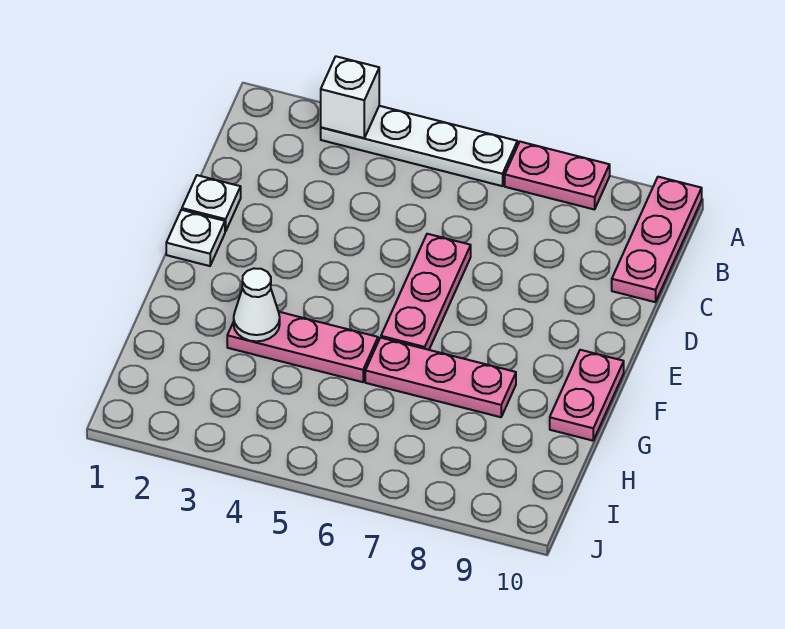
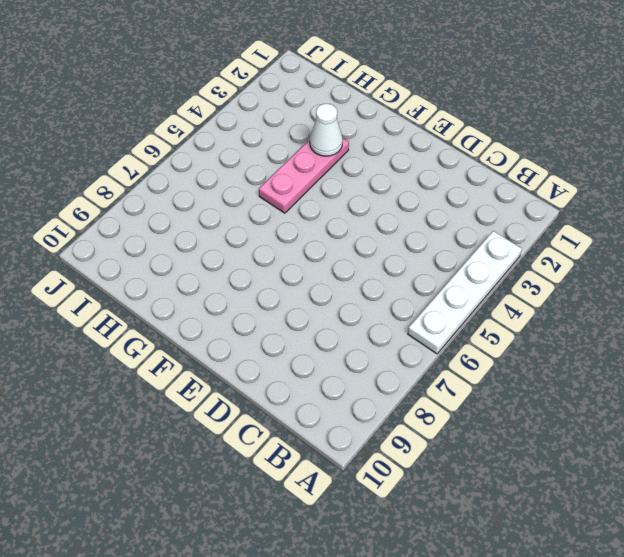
none -> pink 1x2 plate [505,142,610,210]
none -> pink 1x3 plate [612,177,702,302]

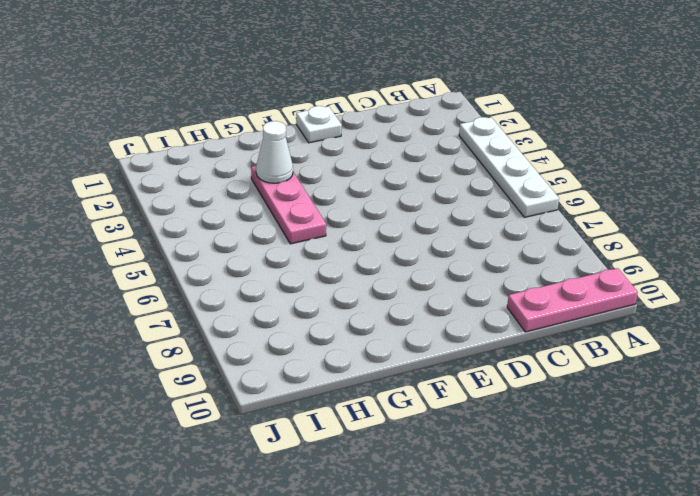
none -> pink 1x2 plate [505,142,610,210]
none -> white 1x1 plate [182,175,241,231]

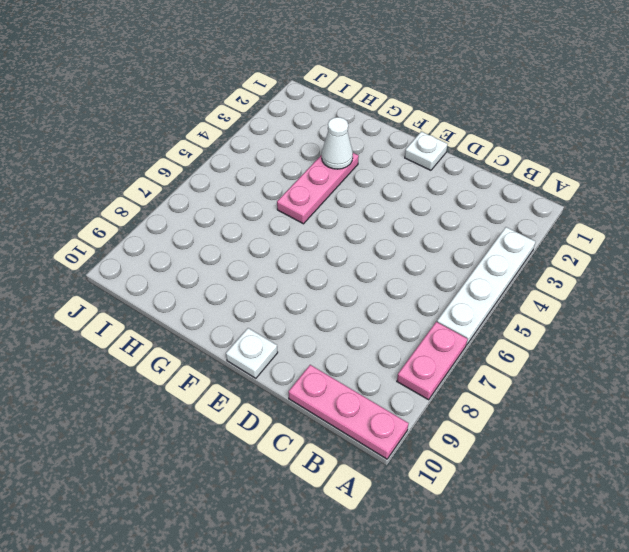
white 1x1 plate [226,328,278,378] -> white 1x1 plate moved to [182,175,241,231]
none -> pink 1x3 plate [381,234,471,350]
none -> pink 1x2 plate [550,350,624,441]

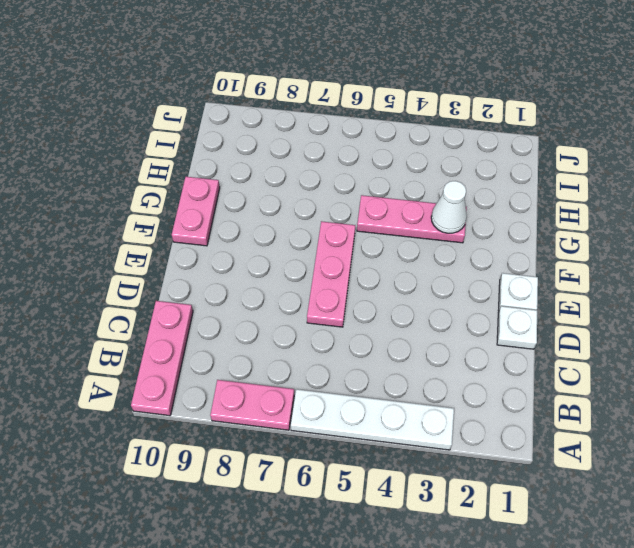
none -> pink 1x3 plate [365,338,516,417]
none -> white 1x1 brick [321,56,379,138]

